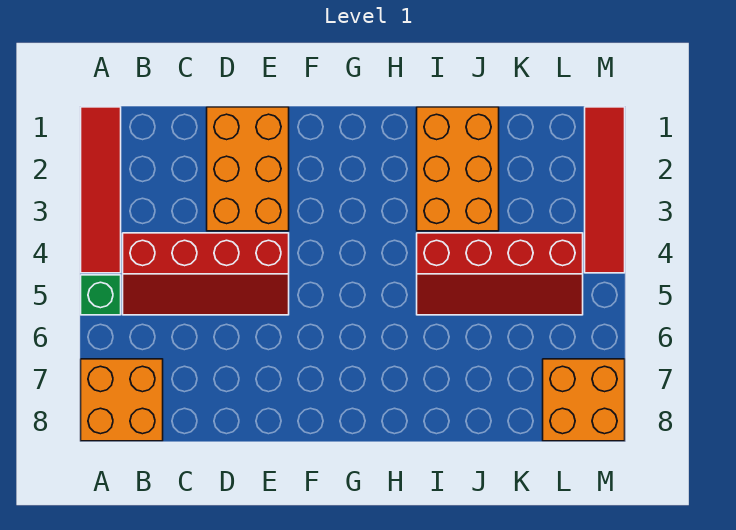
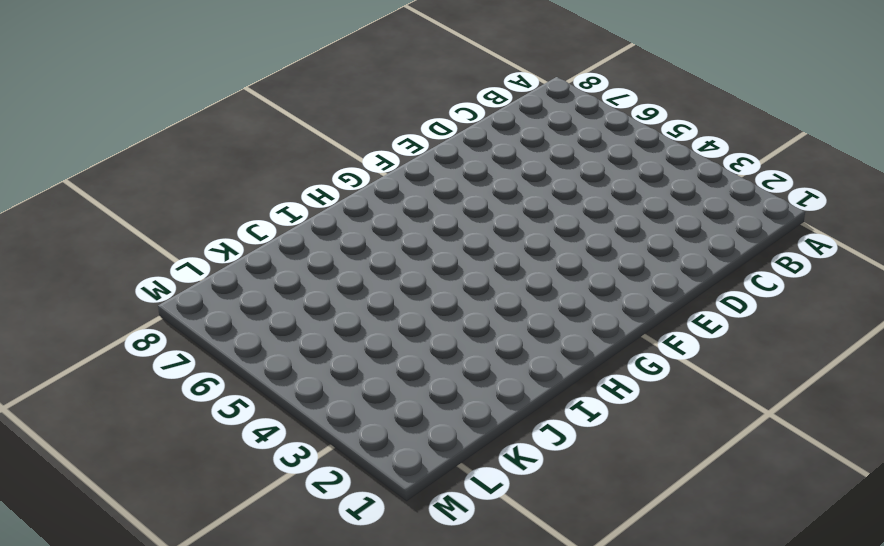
none -> red 1x4 tile [81,107,121,273]
none -> green 1x1 brick [81,275,121,315]

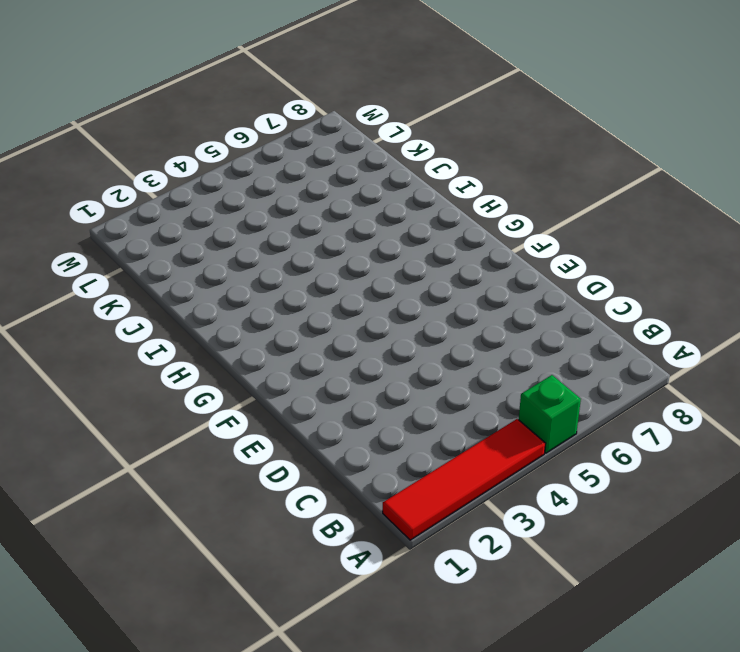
none -> orange 2x2 brick [81,359,163,441]
none -> red 2x4 slope [123,233,289,315]

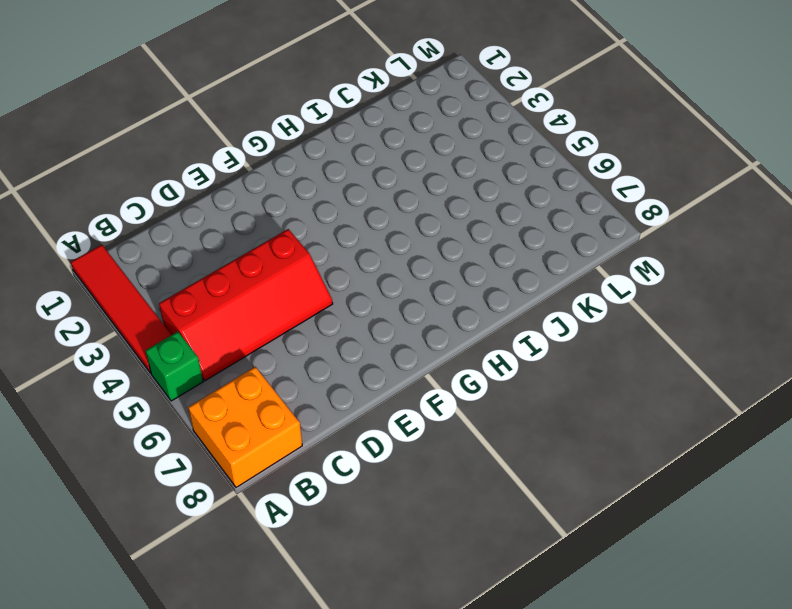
none -> orange 2x3 brick [207,107,289,231]
none -> orange 2x3 brick [417,107,499,231]

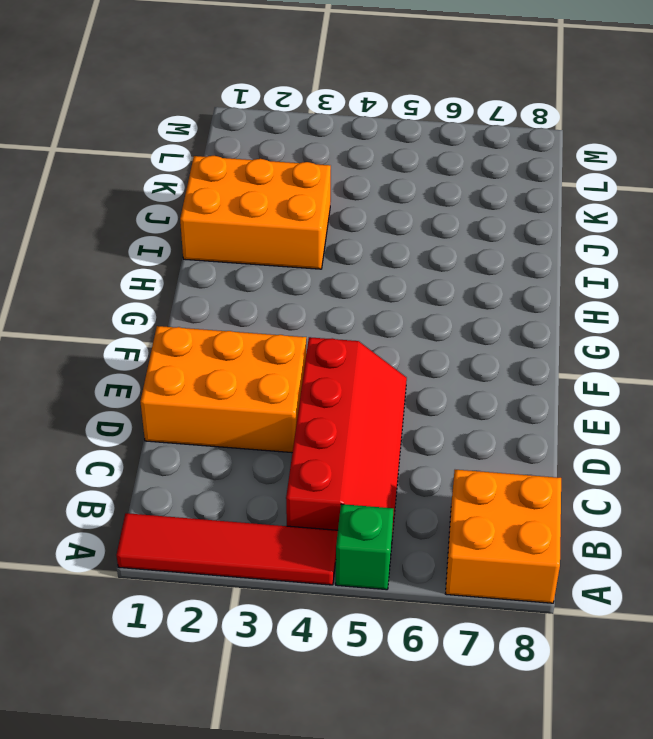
none -> red 2x4 slope [417,233,583,315]
none -> orange 2x2 brick [543,359,625,441]

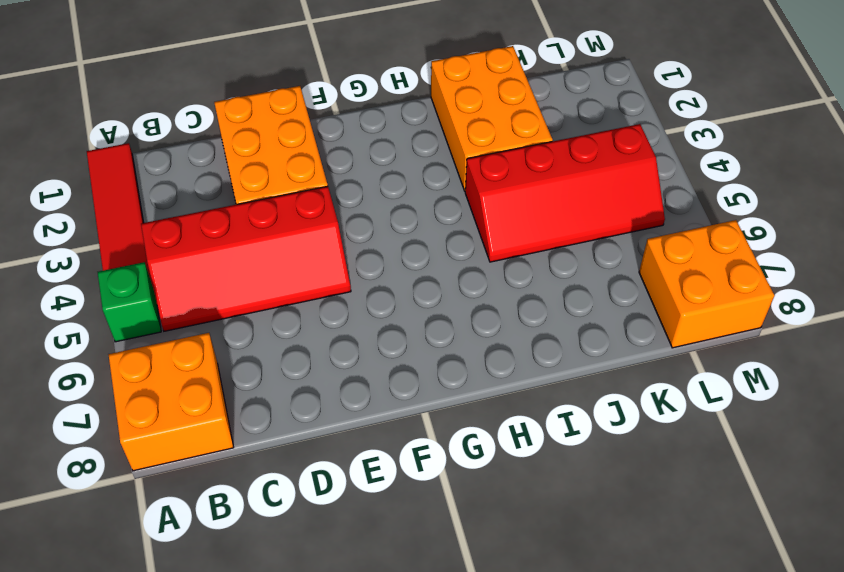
none -> red 1x4 tile [585,107,625,273]

